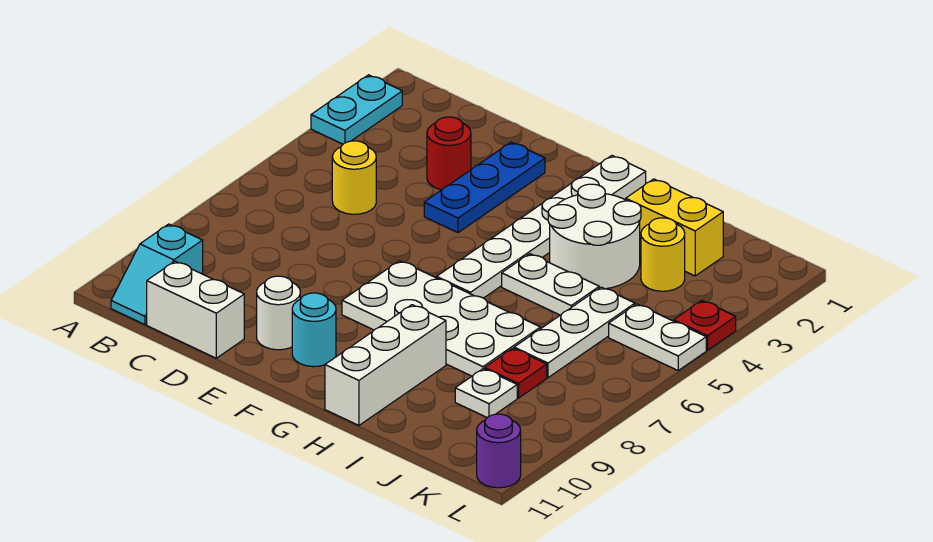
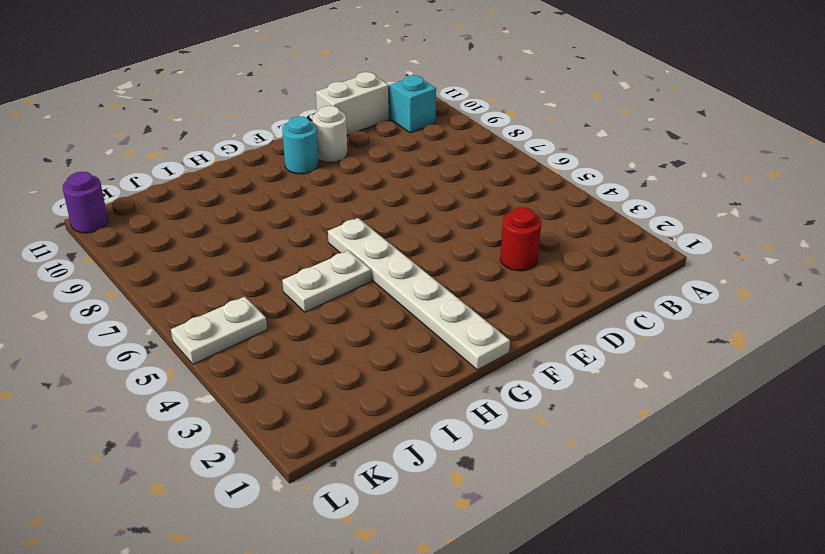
none -> cyan 1x2 plate [311,75,402,144]
none -> yellow 1x1 round brick [332,141,376,214]
none -> blue 1x3 plate [424,142,545,233]

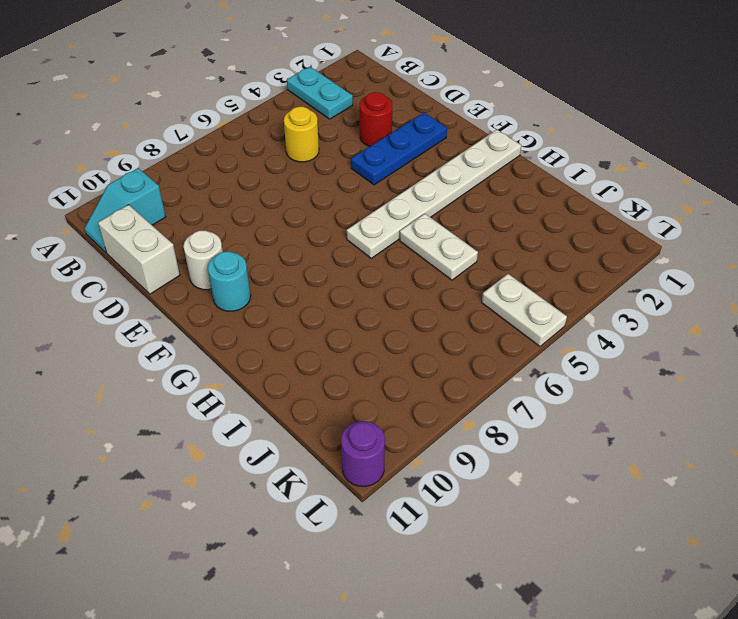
cyan 1x2 plate [287,67,353,119] -> cyan 1x2 plate turned to [311,75,402,144]
none -> white 2x4 plate [342,261,540,376]
none -> white 2x2 round brick [548,184,641,289]
none -> white 1x3 brick [325,305,446,425]

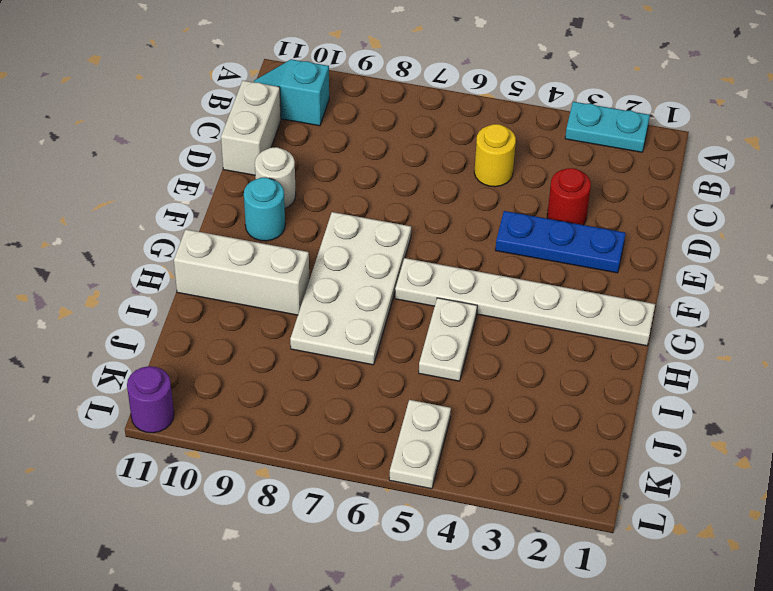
none -> white 2x2 round brick [548,184,641,289]
none -> yellow 1x2 brick [626,179,723,276]
none -> yellow 1x1 round brick [641,218,685,291]

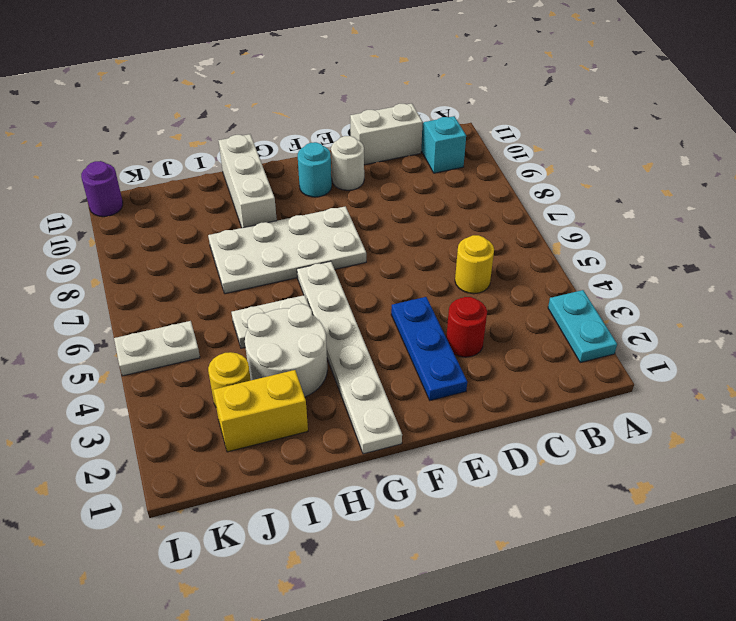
none -> white 1x3 plate [514,287,635,378]
none -> red 1x1 plate [485,348,547,398]
none -> white 1x1 plate [455,369,517,417]

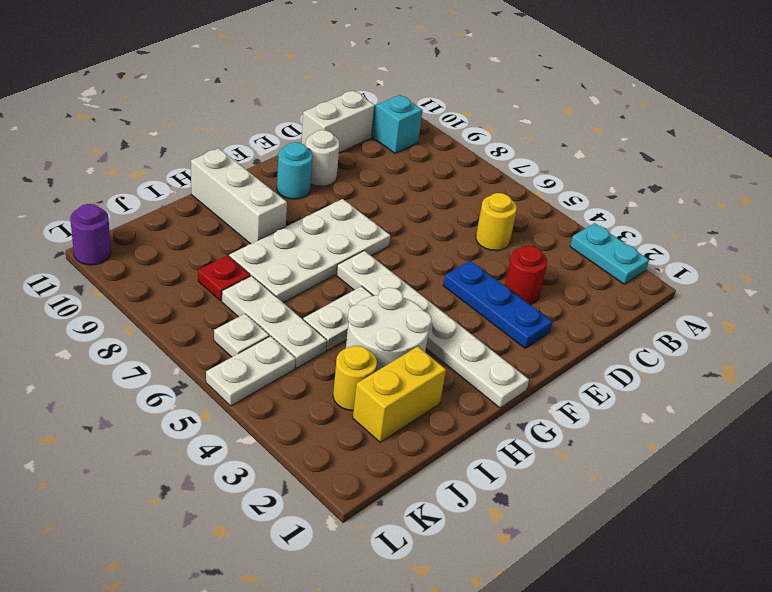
white 1x1 plate [214,314,269,357] -> white 1x1 plate moved to [455,369,517,417]
none -> red 1x1 plate [674,301,736,350]

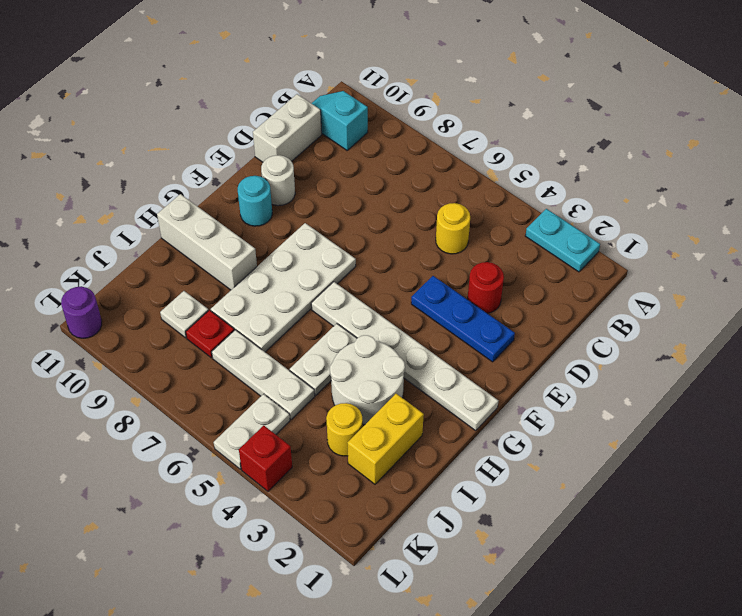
red 1x1 brick [239,425,292,491] -> red 1x1 plate [674,301,736,350]

